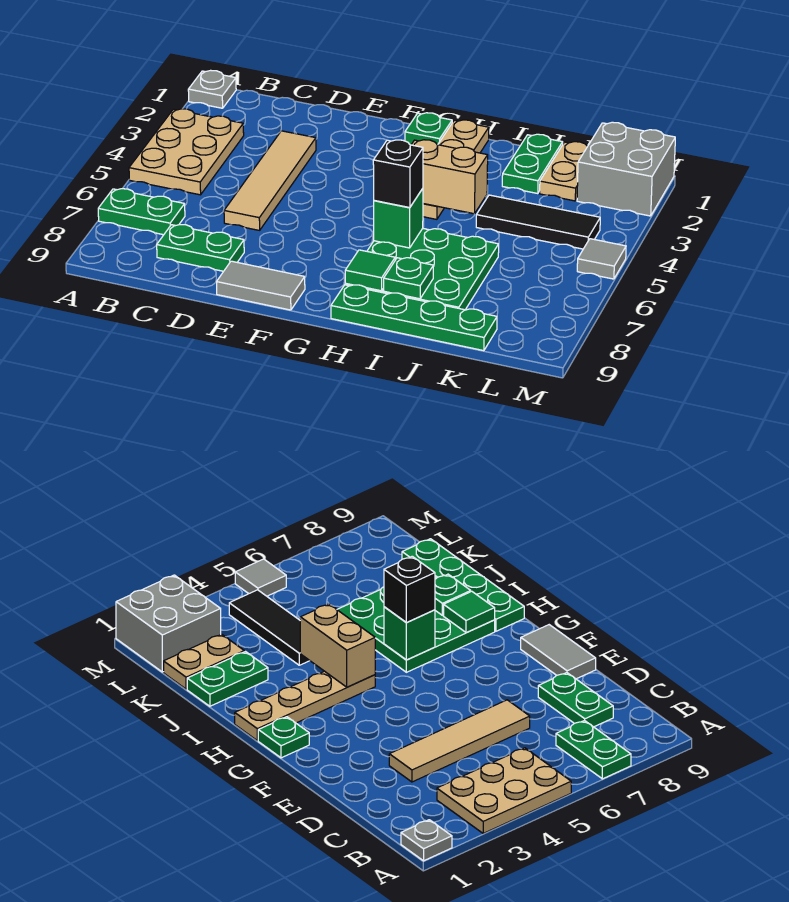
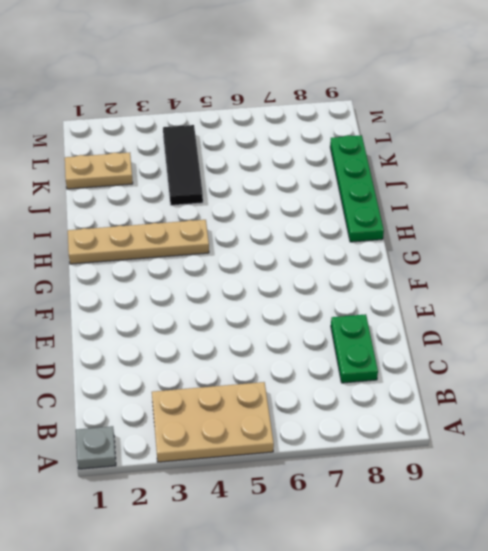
none -> green 1x2 plate [98,189,185,235]
none -> tan 1x4 tile [224,131,316,230]
none -> grey 1x2 tile [217,261,305,310]

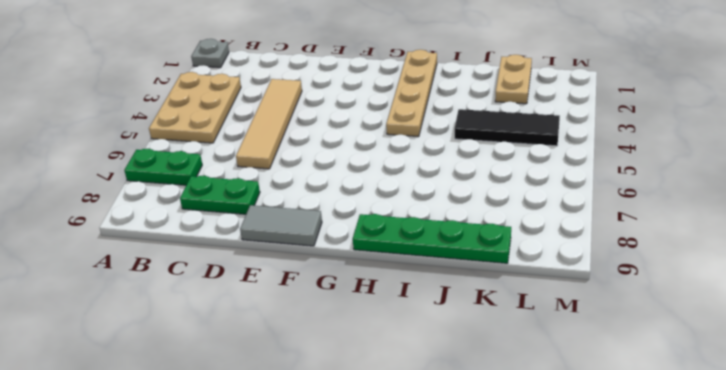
none -> green 1x1 plate [405,113,452,145]
none -> green 3x3 plate [345,228,499,310]
none -> green 1x2 plate [502,134,563,194]

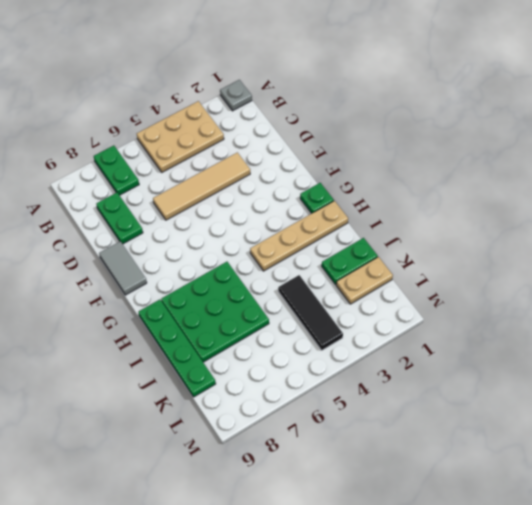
none -> grey 2x2 brick [577,122,675,216]
none -> grey 1x1 tile [577,239,626,279]
none -> tan 1x2 brick [411,140,488,214]

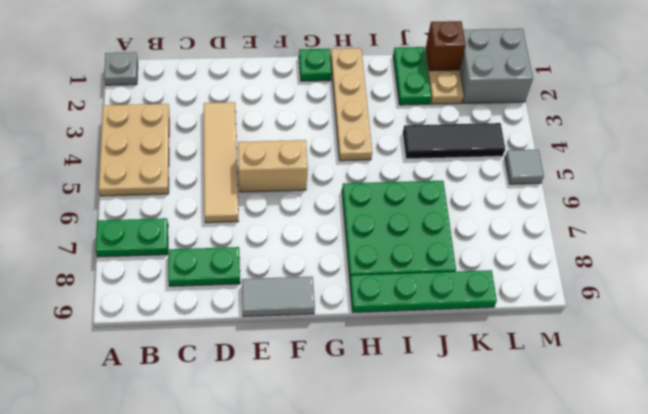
tan 1x2 brick [238,140,308,192] -> tan 1x2 brick moved to [411,140,488,214]
brown 1x1 brick [426,21,466,71] -> none
none -> green 1x1 brick [374,189,423,248]
none -> green 1x1 tile [345,250,395,291]
none -> green 1x1 plate [384,258,434,299]

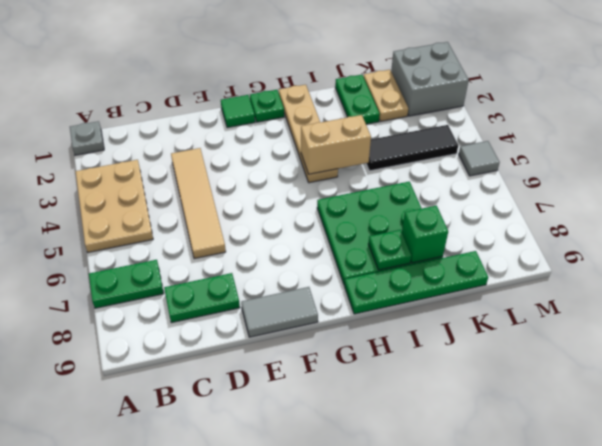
green 1x1 tile [221,95,255,128] -> green 1x1 tile moved to [345,250,395,291]
green 1x1 brick [402,206,448,263] -> green 1x1 brick moved to [374,189,423,248]
none -> black 1x1 brick [373,140,423,208]

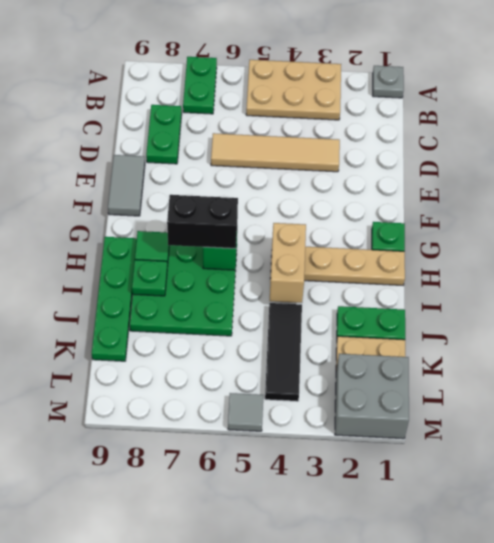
black 1x2 brick [167,195,238,248] -> black 1x1 brick [373,140,423,208]

